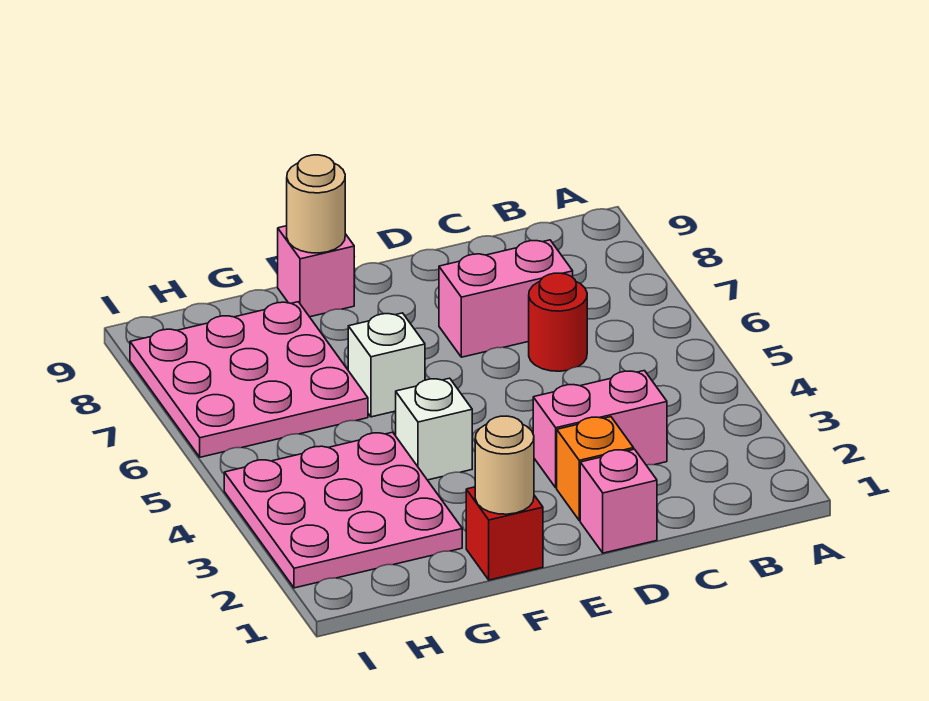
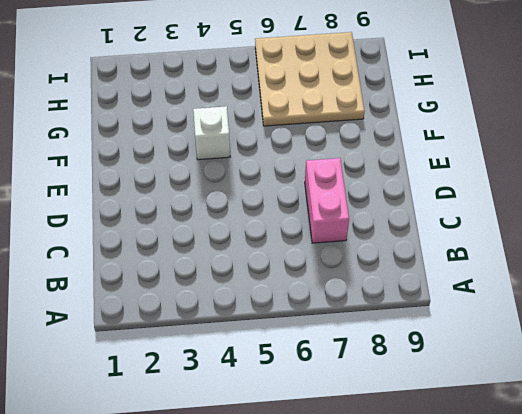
tan 3x3 plate [255,32,365,126] -> pink 3x3 plate [130,302,368,457]
none -> pink 1x2 brick [533,371,667,488]
none -> red 1x1 round brick [529,273,587,371]
none -> pink 1x1 brick [580,449,657,553]

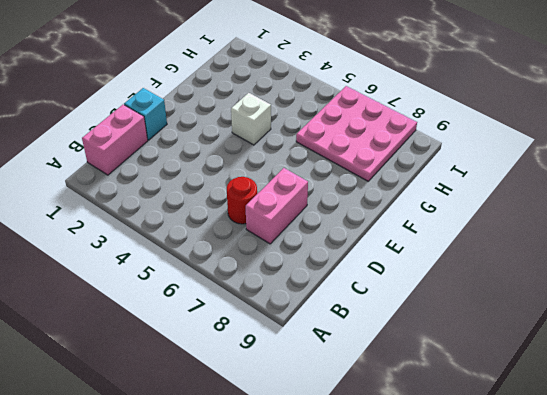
pink 1x2 brick [82,105,148,175] -> pink 1x2 brick moved to [533,371,667,488]
cyan 1x1 brick [124,88,167,140] -> pink 1x1 brick [580,449,657,553]
none -> orange 1x1 brick [557,417,634,520]
none -> red 1x1 brick [466,487,543,580]
none -> white 1x1 brick [348,313,425,417]

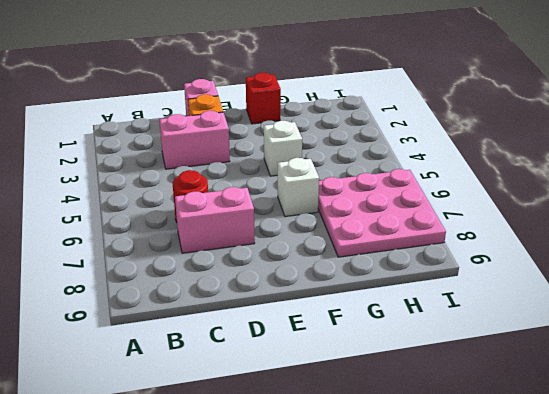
none -> pink 1x1 brick [278,226,354,317]
none -> pink 3x3 plate [224,432,462,588]
none -> tan 1x1 round brick [475,416,534,514]

